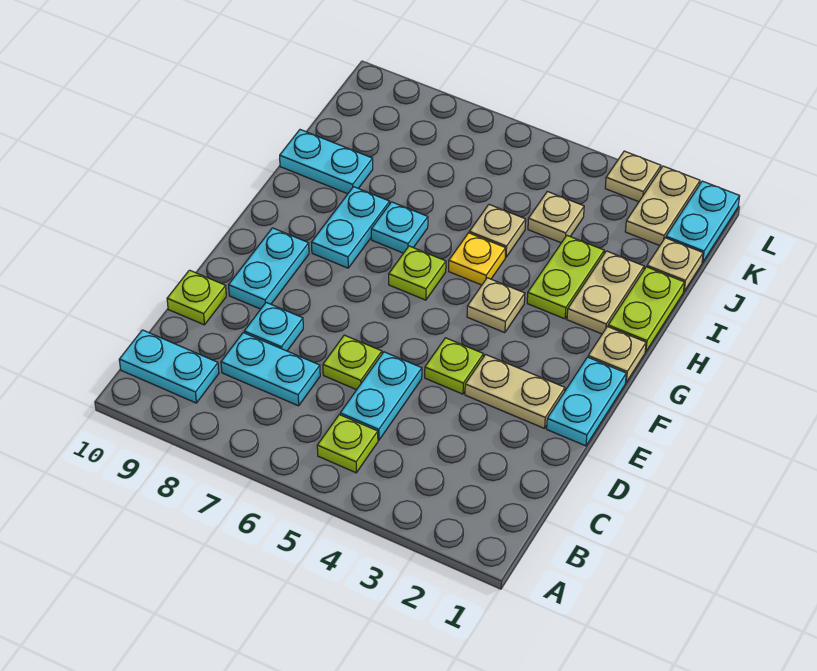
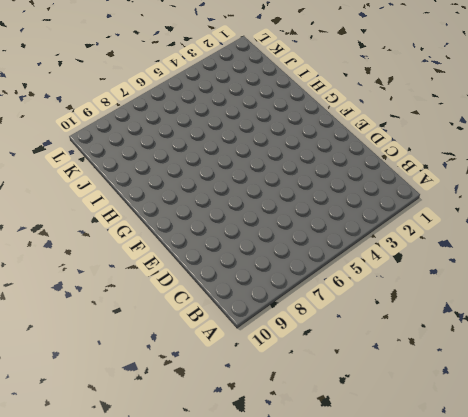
none -> lime 1x1 plate [317,415,378,473]
none -> cyan 1x2 plate [119,330,219,403]
none -> cyan 1x2 plate [340,352,422,440]

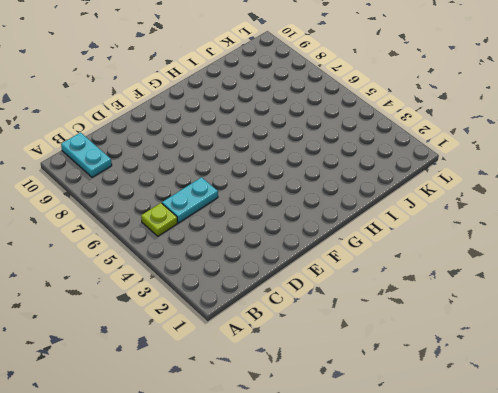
none -> cyan 1x2 plate [221,333,320,406]
none -> lime 1x1 plate [323,335,382,390]
none -> cyan 1x1 plate [244,303,303,351]

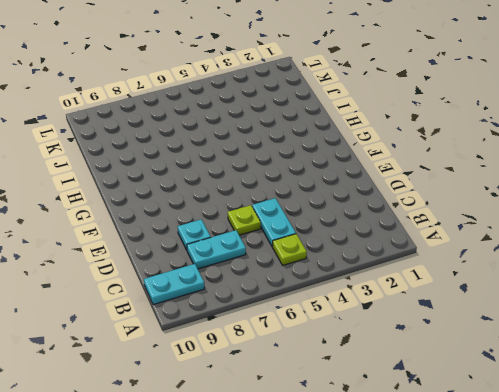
none -> lime 1x1 plate [167,270,226,325]
none -> cyan 1x2 plate [547,357,626,446]
none -> tan 1x2 plate [465,355,565,428]

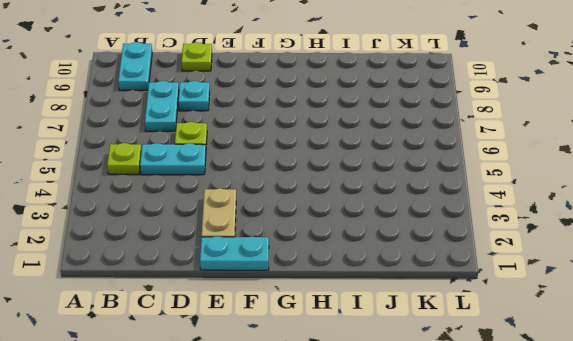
none -> lime 1x1 plate [425,338,483,394]
none -> cyan 1x2 plate [229,228,309,309]
none -> tan 1x1 plate [588,327,646,382]

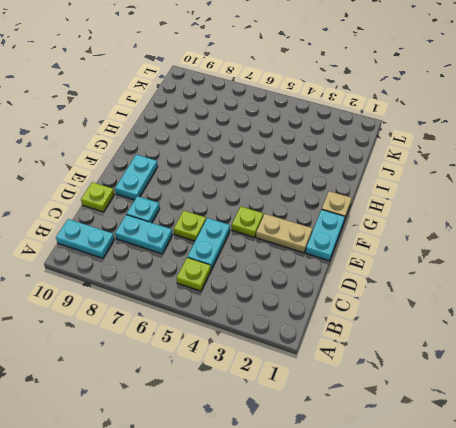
none -> tan 1x1 plate [467,278,525,333]
none -> lime 1x1 plate [389,246,446,300]
none -> cyan 1x2 plate [312,187,390,268]

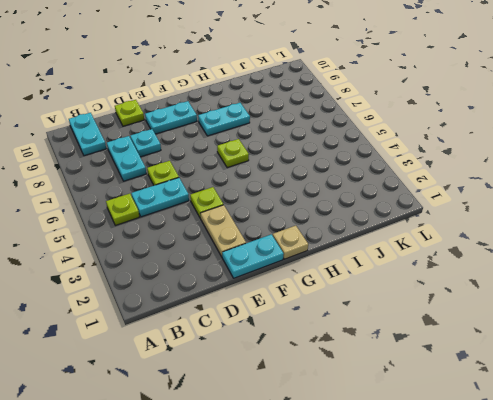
none -> tan 1x1 plate [467,278,525,333]
none -> lime 1x2 plate [608,267,684,352]
none -> tan 1x2 plate [567,251,644,334]

